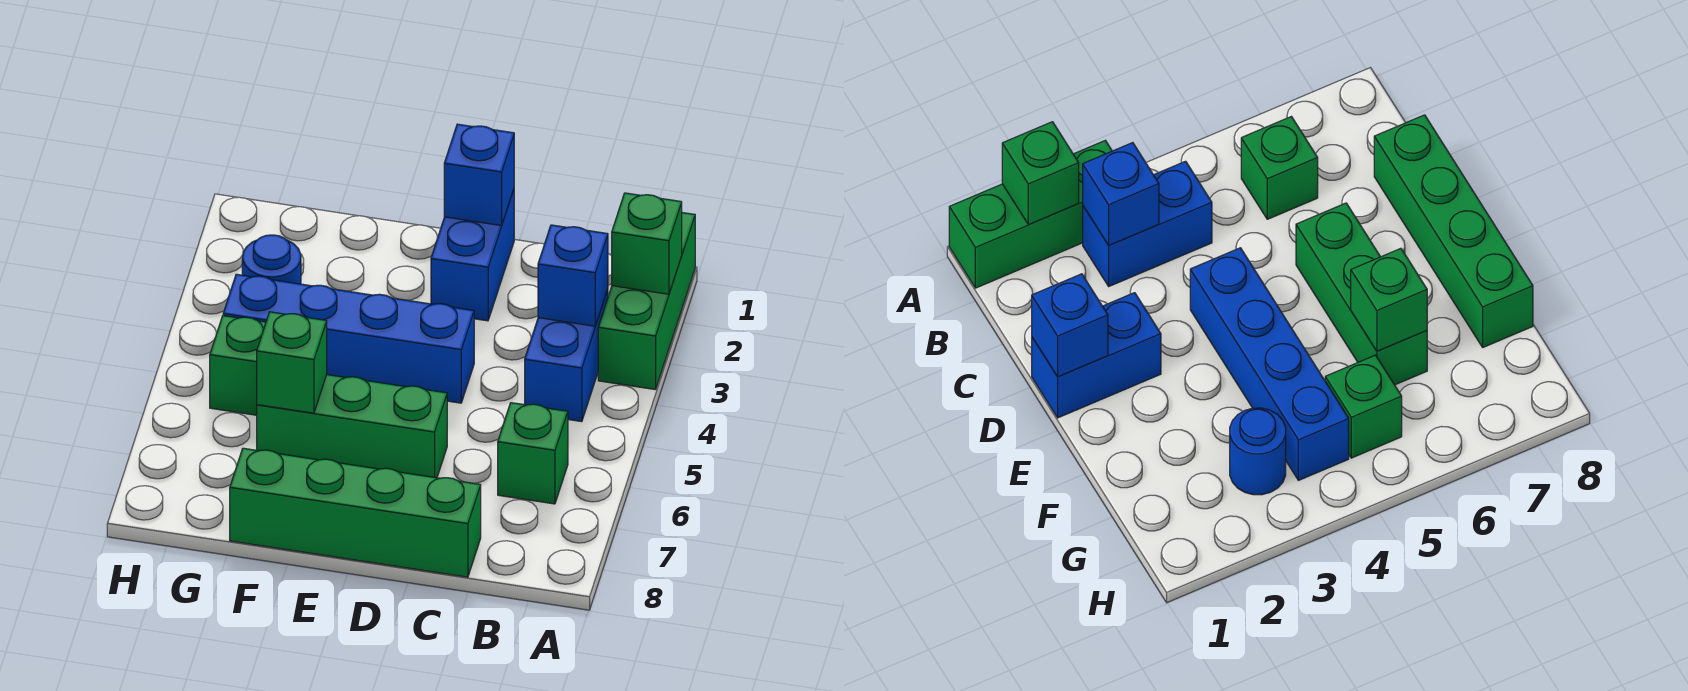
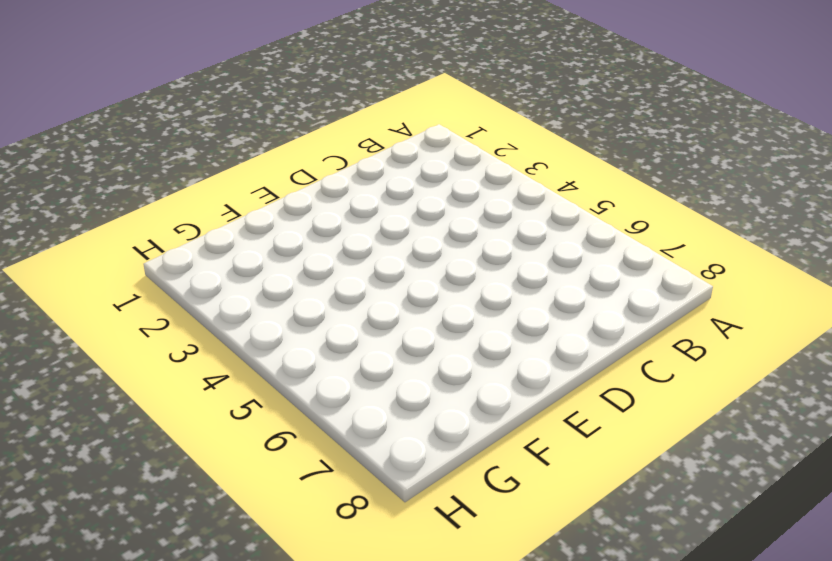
none -> green 1x3 brick [598,213,695,389]
none -> blue 1x2 brick [525,289,608,422]
none -> green 1x1 brick [498,403,568,504]

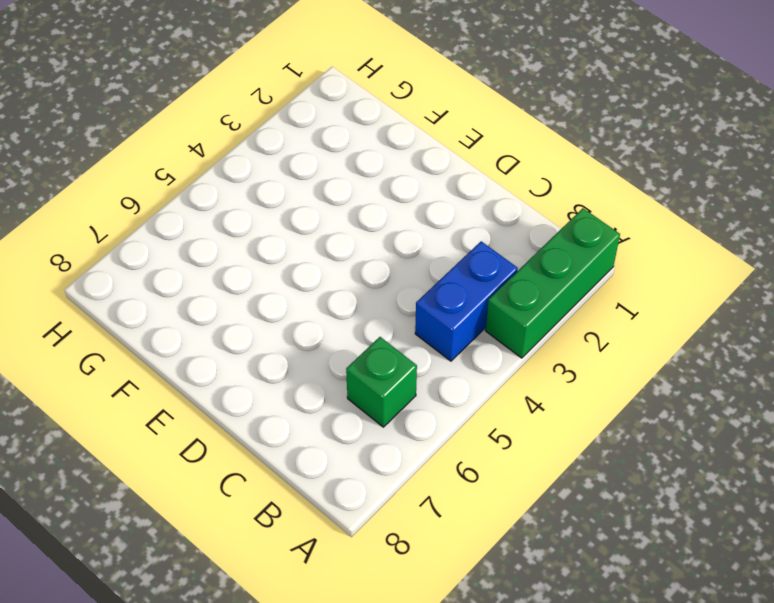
none -> green 1x4 brick [230,448,481,577]
none -> blue 1x2 brick [431,190,514,321]
none -> blue 1x4 brick [223,274,474,403]

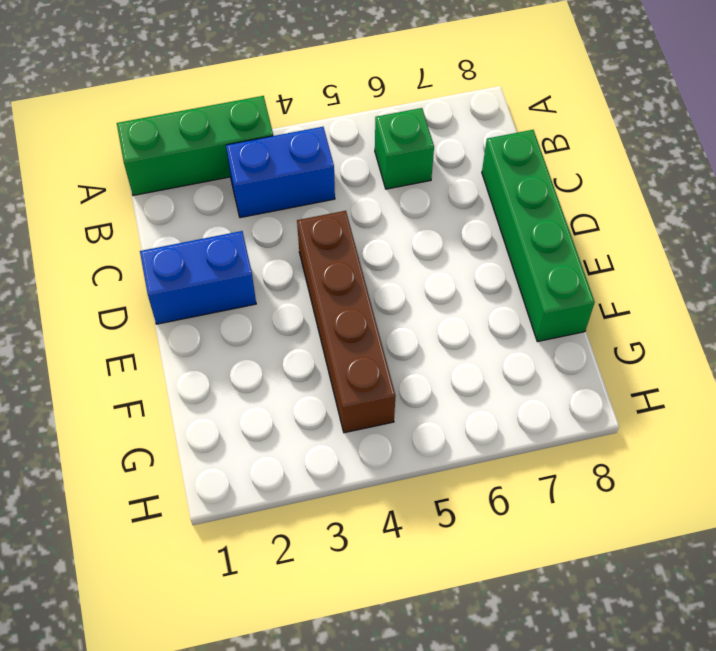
brown 1x4 brick [297,211,395,433] -> blue 1x4 brick [223,274,474,403]
none -> green 1x3 brick [257,375,447,478]
none -> blue 1x1 round brick [242,235,301,284]
none -> green 1x1 brick [210,316,266,415]

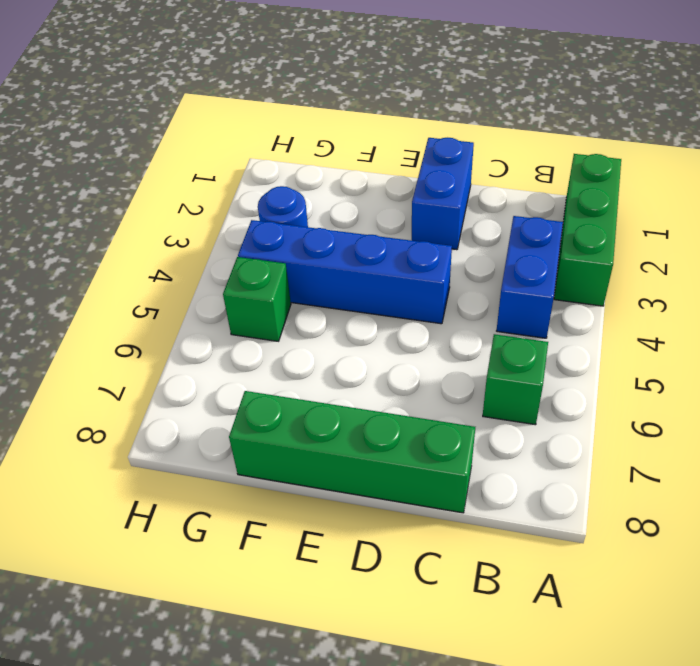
none -> green 1x3 brick [257,375,447,478]
none -> green 1x1 brick [612,193,682,294]
none -> blue 1x1 brick [538,225,608,326]

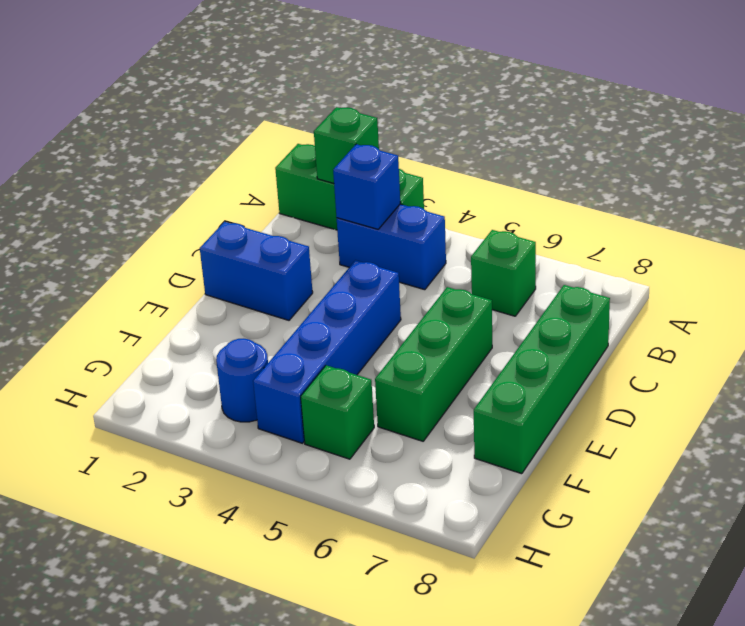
none -> blue 1x1 brick [444,124,514,226]
none -> green 1x1 brick [257,312,327,413]

